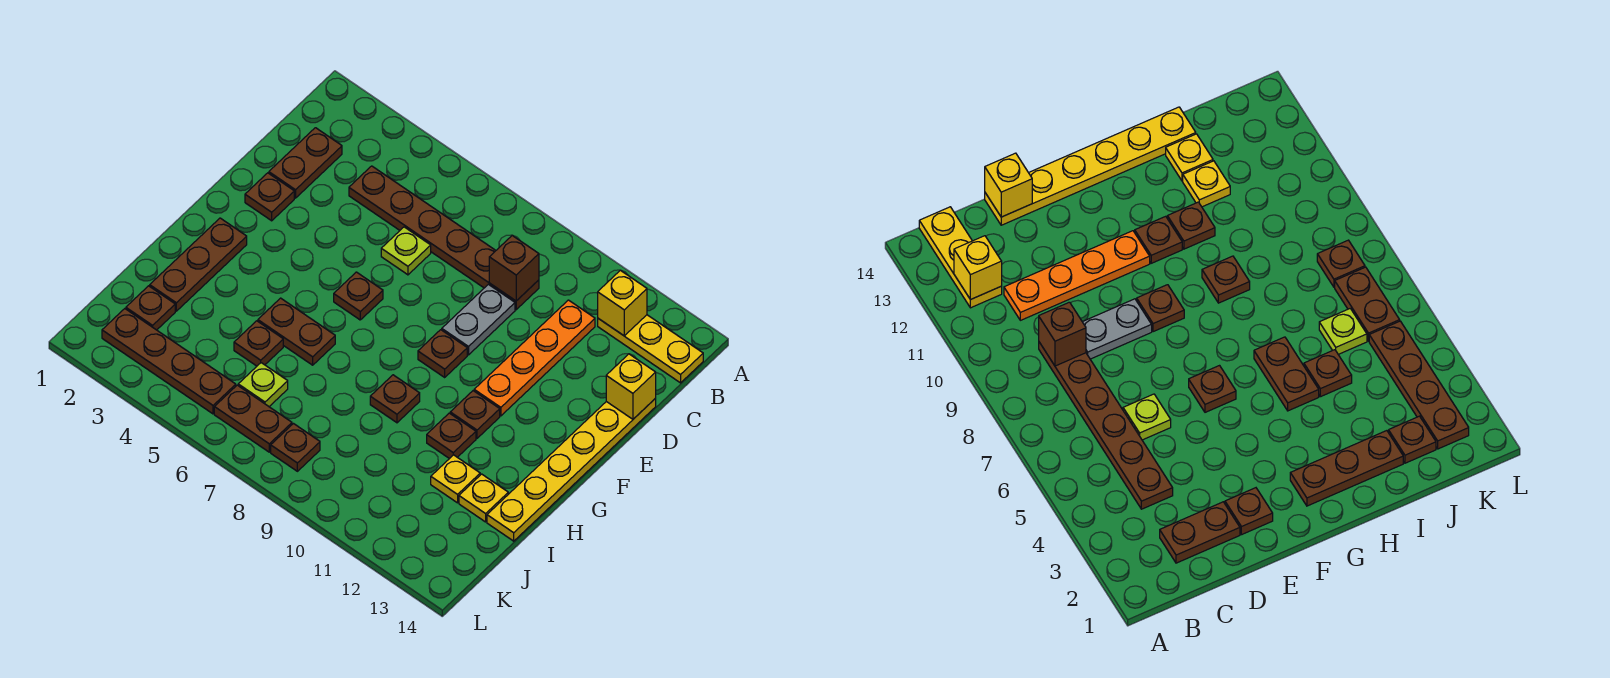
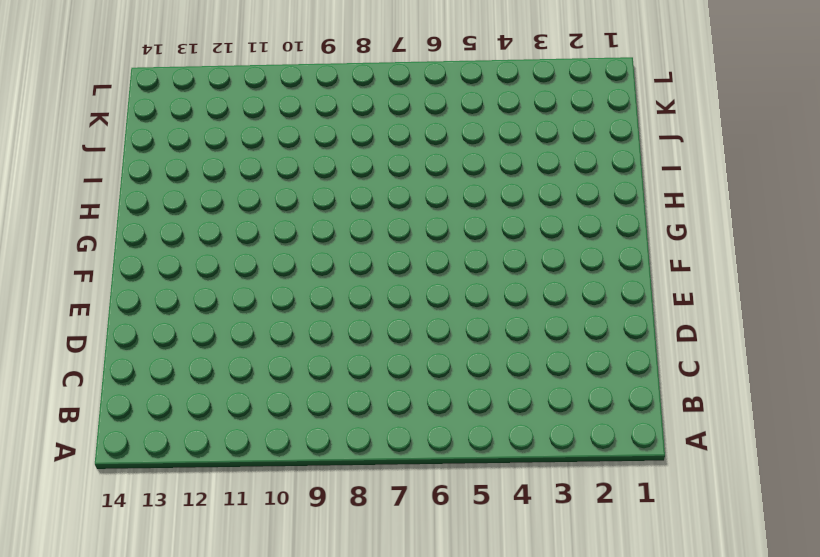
none -> yellow 1x3 plate [598,315,703,383]
none -> brown 1x2 plate [269,128,342,198]
none -> brown 1x6 plate [349,166,539,310]

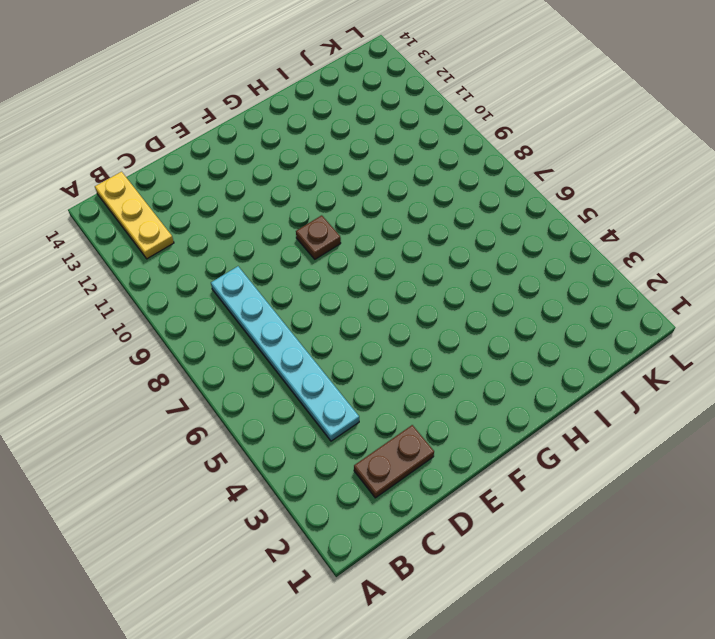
cyan 1x6 plate [211,266,359,441] -> brown 1x6 plate [349,166,539,310]
none -> orange 1x4 plate [474,300,595,416]
none -> lime 1x1 plate [381,227,431,275]
none -> grey 1x2 plate [442,284,515,355]

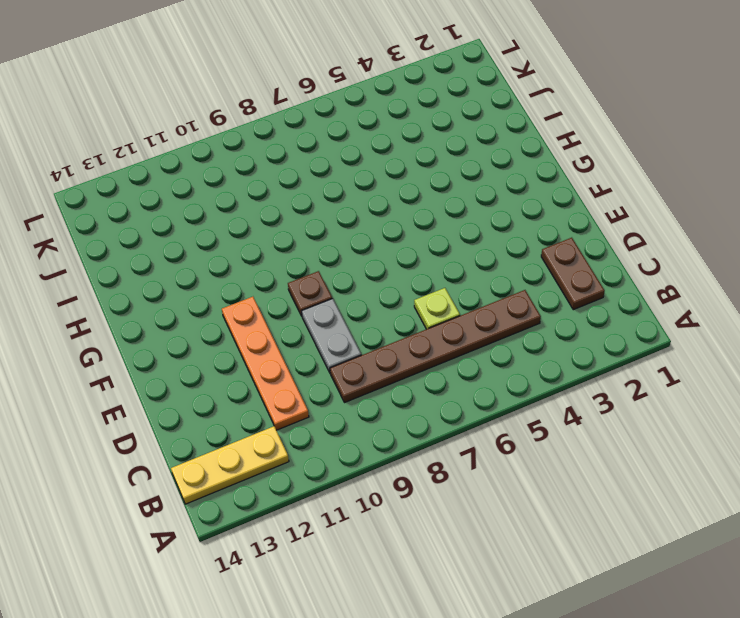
none -> yellow 1x6 plate [487,398,656,541]
none -> brown 1x1 plate [245,173,294,221]
none -> brown 1x1 plate [334,272,383,320]

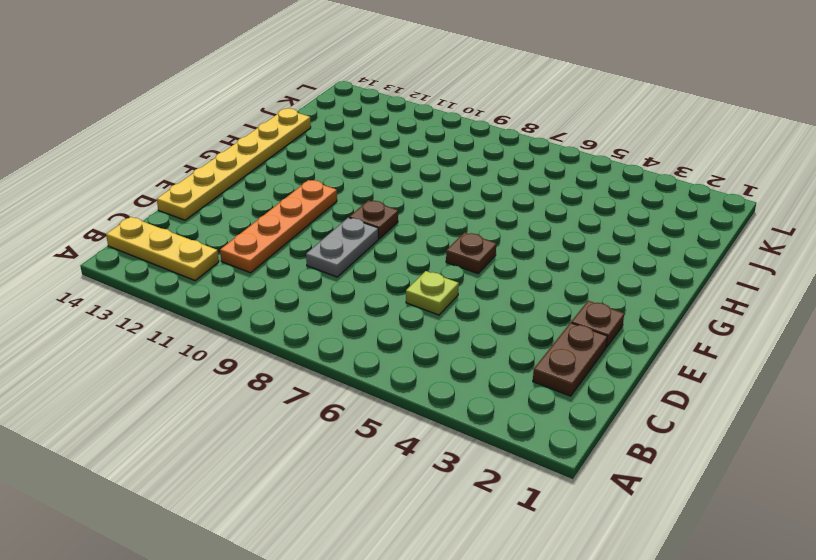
none -> brown 1x6 plate [349,166,539,310]
none -> brown 1x3 plate [150,218,247,311]
none -> brown 1x1 plate [450,391,500,438]

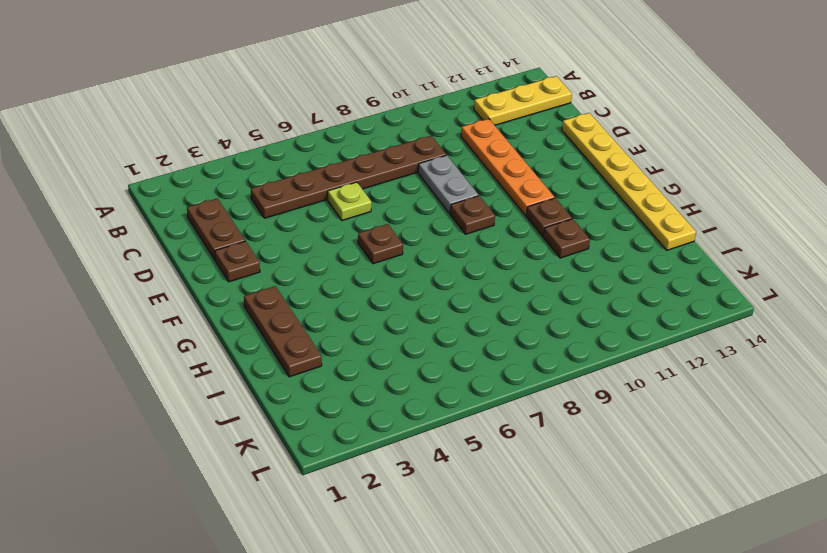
none -> brown 1x2 plate [258,298,335,365]
none -> brown 1x1 plate [370,375,420,423]
none -> brown 1x1 plate [234,321,283,366]

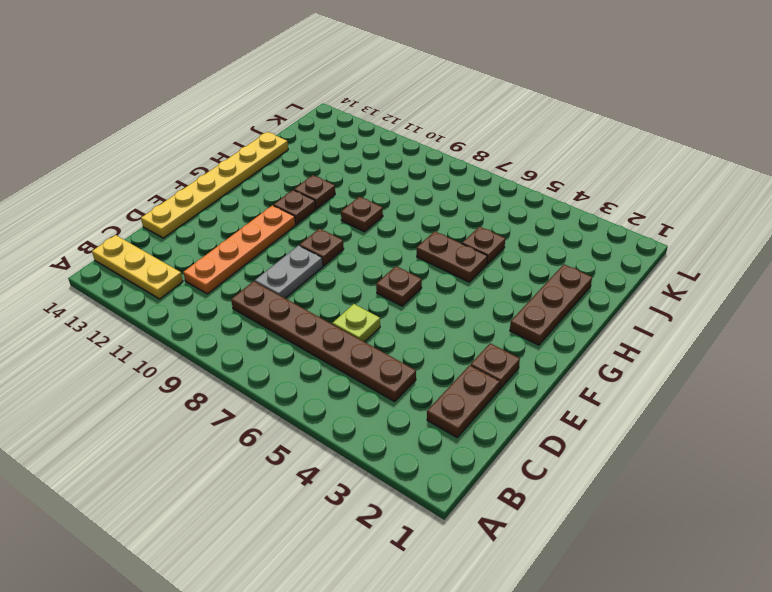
none -> yellow 1x1 plate [431,455,480,503]
none -> yellow 1x1 plate [459,474,508,522]
none -> brown 1x1 plate [126,286,175,330]

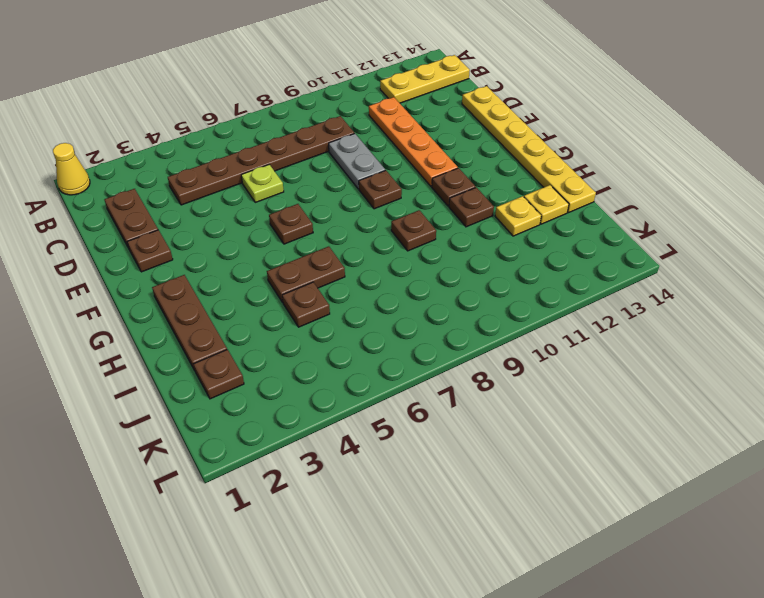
yellow 1x1 cone [53,143,90,195] -> none
none -> lime 1x1 plate [238,363,288,406]
none -> brown 1x4 plate [102,309,236,414]
none -> brown 1x2 plate [214,385,292,452]

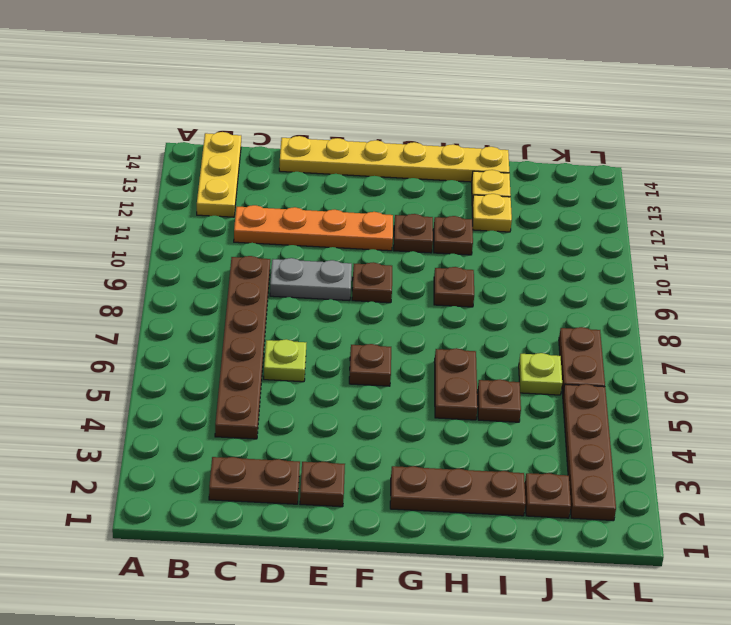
none -> brown 1x1 plate [271,424,320,471]
none -> yellow 1x1 brick [598,270,647,336]
none -> brown 1x1 brick [489,235,539,301]

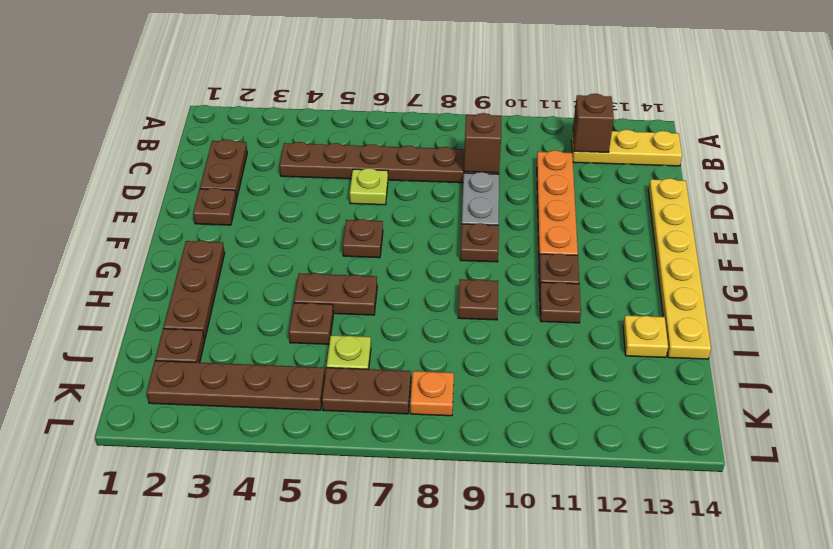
brown 1x1 brick [573,94,614,152] -> yellow 1x1 brick [598,270,647,336]
orange 1x1 plate [410,371,454,416] -> brown 1x1 plate [271,424,320,471]
none -> yellow 1x1 plate [431,455,480,503]
none -> yellow 1x1 brick [606,354,656,419]

